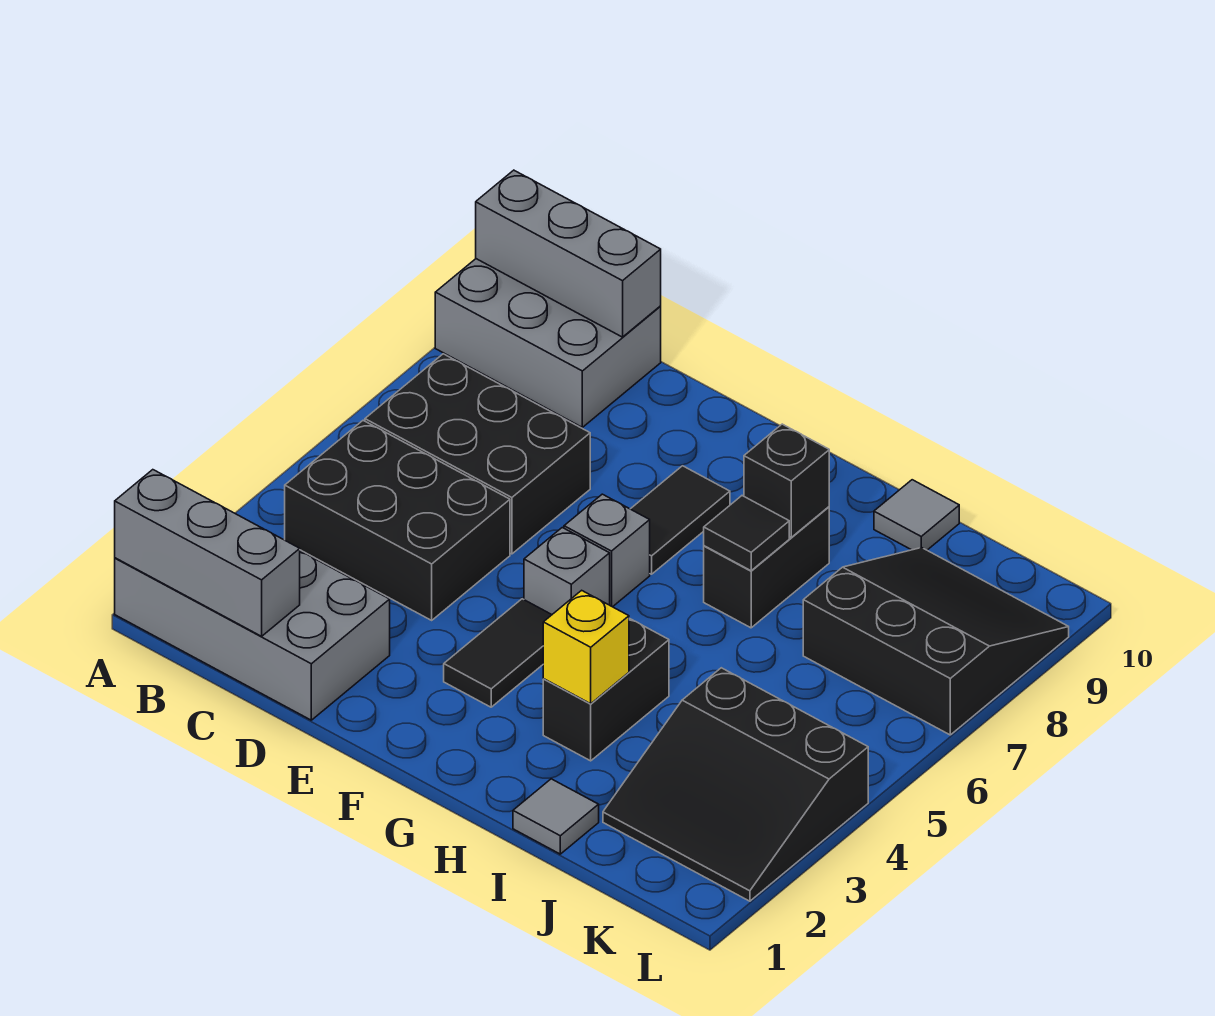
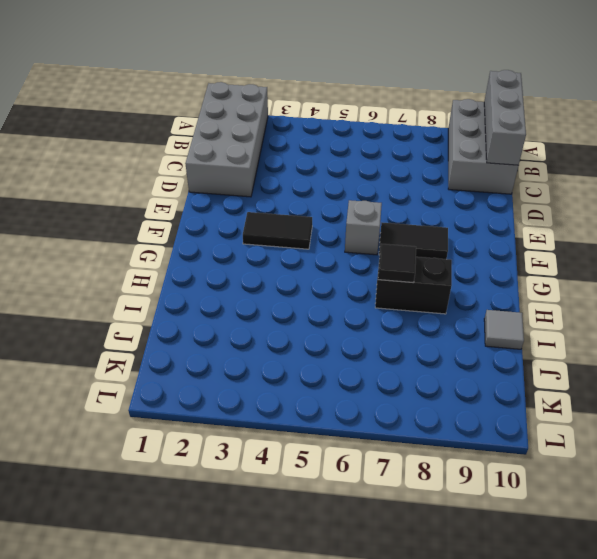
none -> black 2x3 brick [285,420,510,620]
none -> black 2x3 brick [365,354,590,554]
none -> grey 1x1 brick [524,528,610,614]

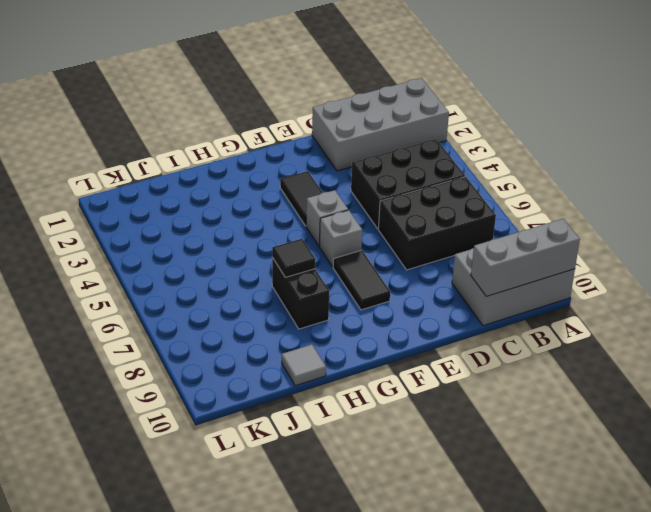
none -> black 1x2 brick [543,618,669,761]
none -> grey 1x1 tile [513,779,599,854]
none -> black 3x3 slope [603,668,868,901]

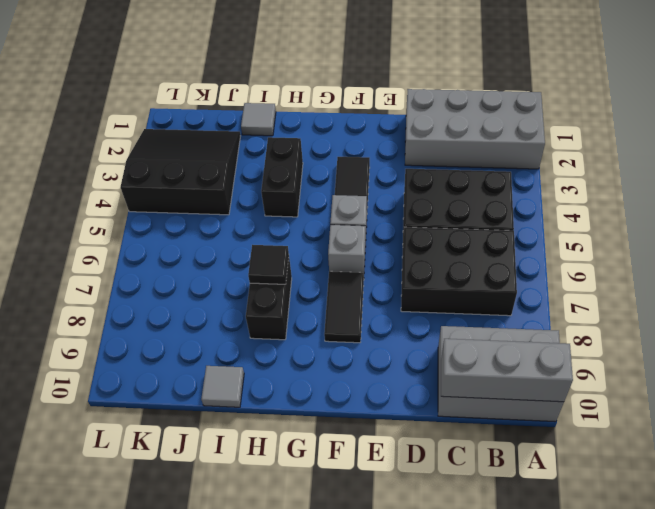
none -> black 3x3 slope [803,548,1069,735]
none -> grey 1x3 brick [115,470,300,636]
none -> yellow 1x1 brick [543,590,629,704]

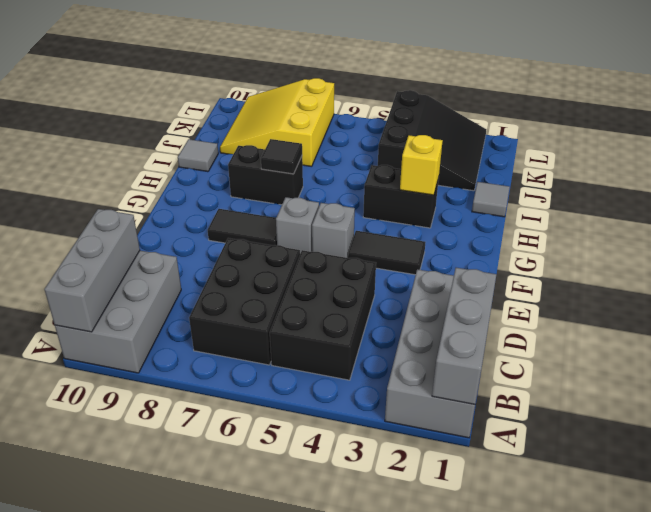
yellow 3x3 slope [220,78,334,167] -> black 3x3 slope [803,548,1069,735]
none -> black 1x1 brick [744,424,829,537]

